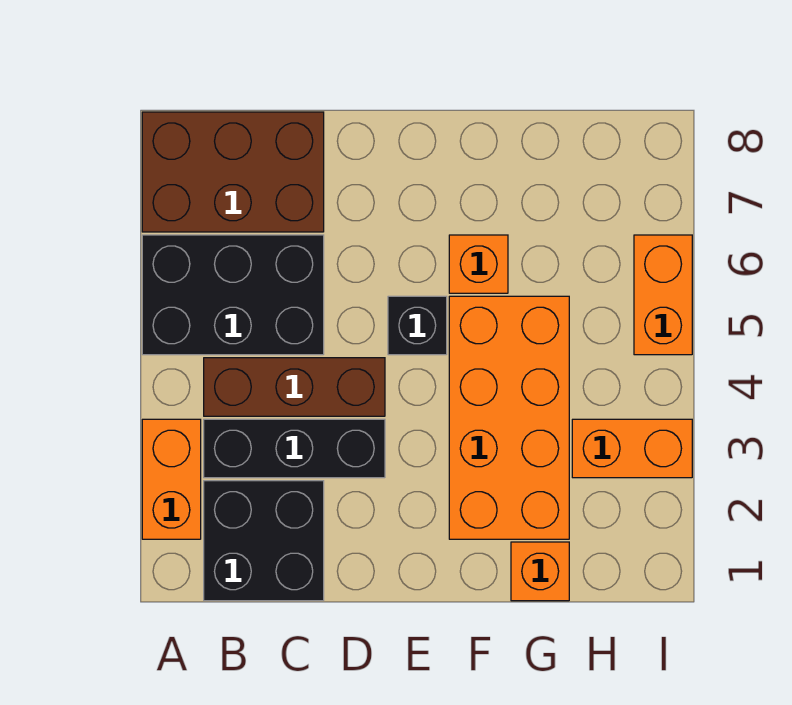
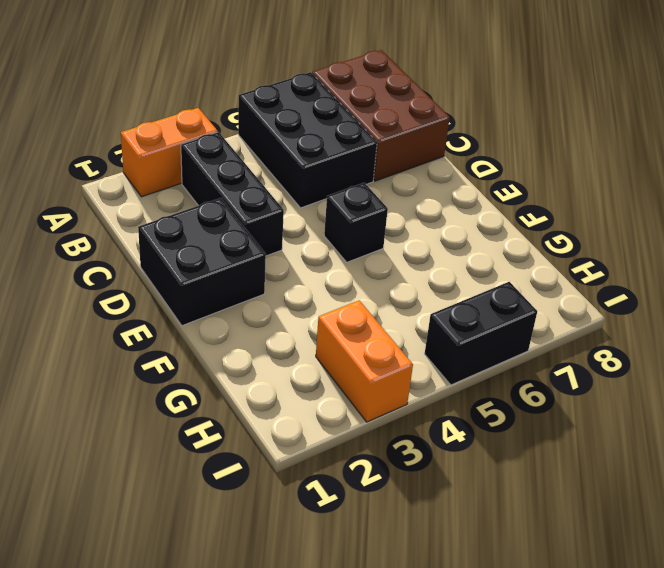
black 2x2 brick [138,198,266,326] -> black 2x2 brick moved to [204,481,324,601]
black 1x2 brick [425,282,537,385] -> orange 1x2 brick [634,235,692,355]
none -> brown 1x3 brick [204,358,385,416]
none -> orange 2x4 brick [449,296,569,539]
none -> orange 1x1 brick [449,235,508,293]

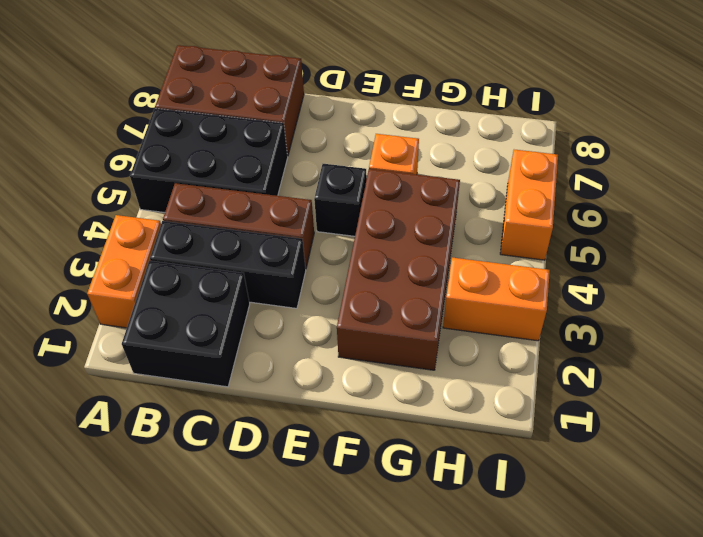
brown 2x4 brick [337,169,460,370] -> orange 2x4 brick [449,296,569,539]
none -> orange 1x1 brick [511,542,569,601]

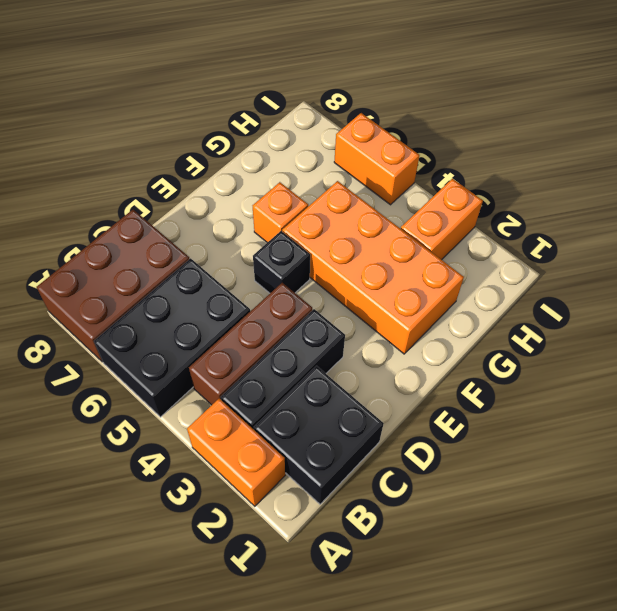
none -> orange 1x1 brick [511,542,569,601]

